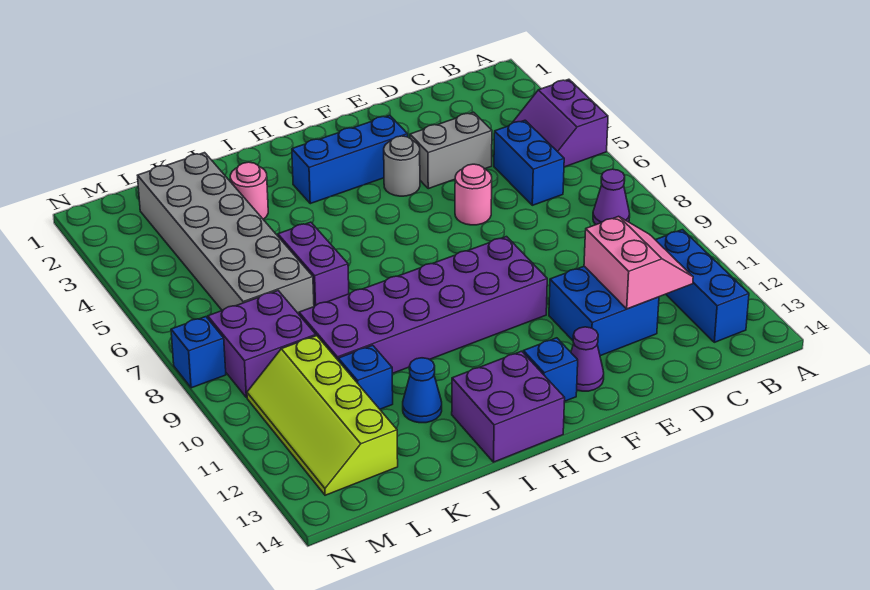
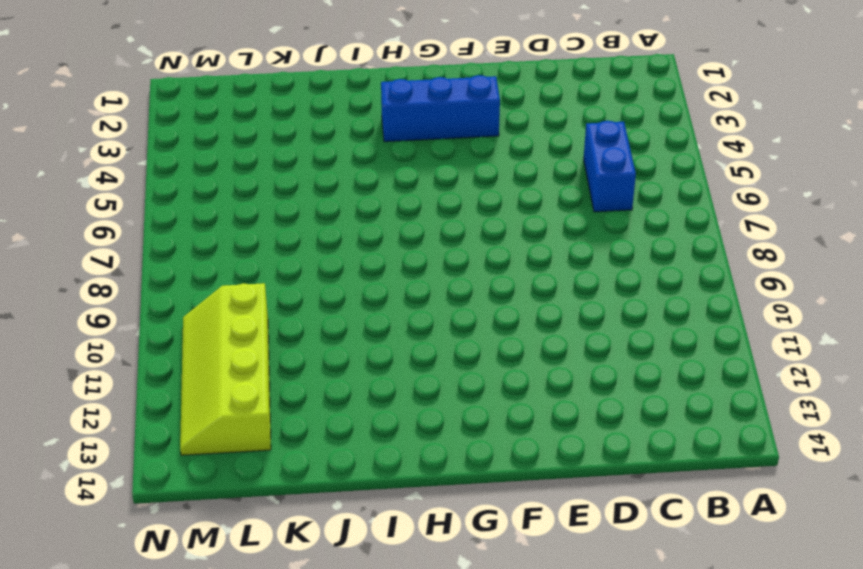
none -> purple 2x2 slope [512,79,608,167]
none -> purple 1x1 cone [593,169,630,225]
none -> blue 1x3 brick [656,230,749,342]

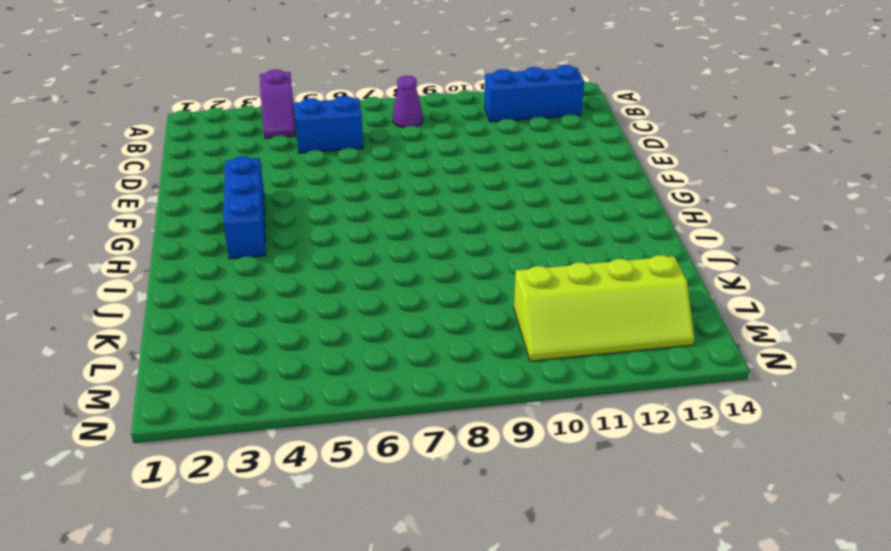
purple 1x2 slope [260,69,296,139] -> purple 2x2 slope [512,79,608,167]
none -> grey 1x2 brick [410,112,492,189]
none -> blue 2x2 brick [549,266,659,356]
none -> pink 1x1 round brick [455,164,492,225]

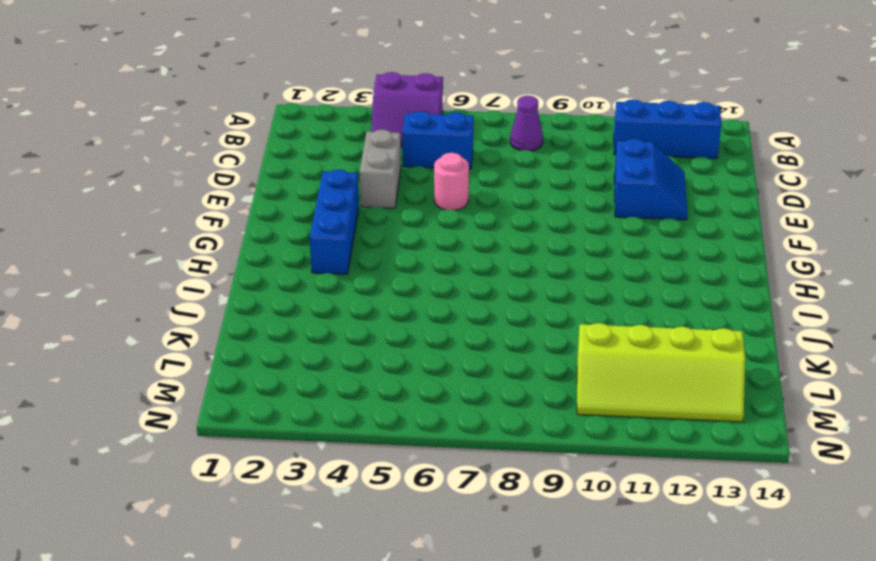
blue 2x2 slope [614,139,687,220] -> blue 2x2 brick [549,266,659,356]
none -> grey 1x1 round brick [384,136,420,196]
none -> purple 2x6 brick [299,237,547,373]
none -> purple 1x1 cone [571,327,604,391]

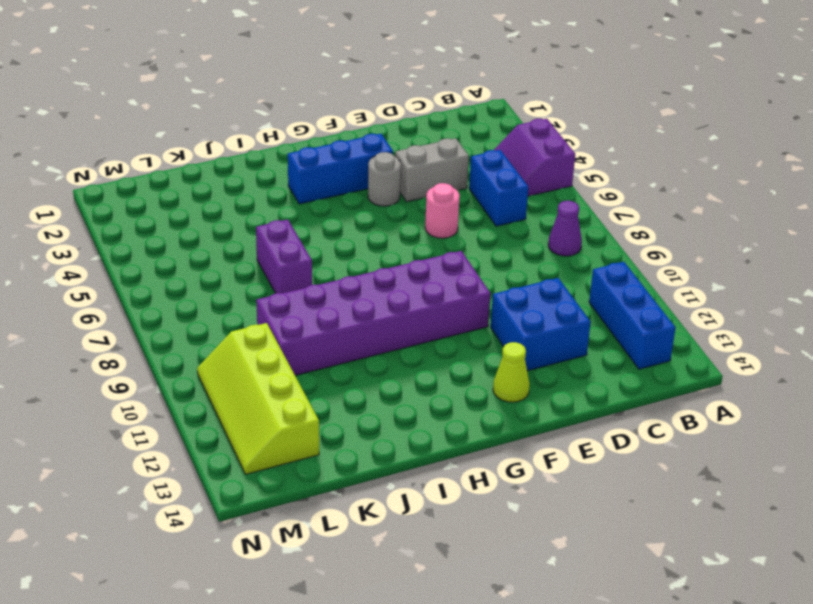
lime 1x1 cone [493,342,530,402] -> purple 1x1 cone [571,327,604,391]
none -> blue 1x1 brick [523,338,578,402]
none -> purple 2x2 brick [452,351,565,462]
none -> pink 1x1 round brick [230,162,268,219]

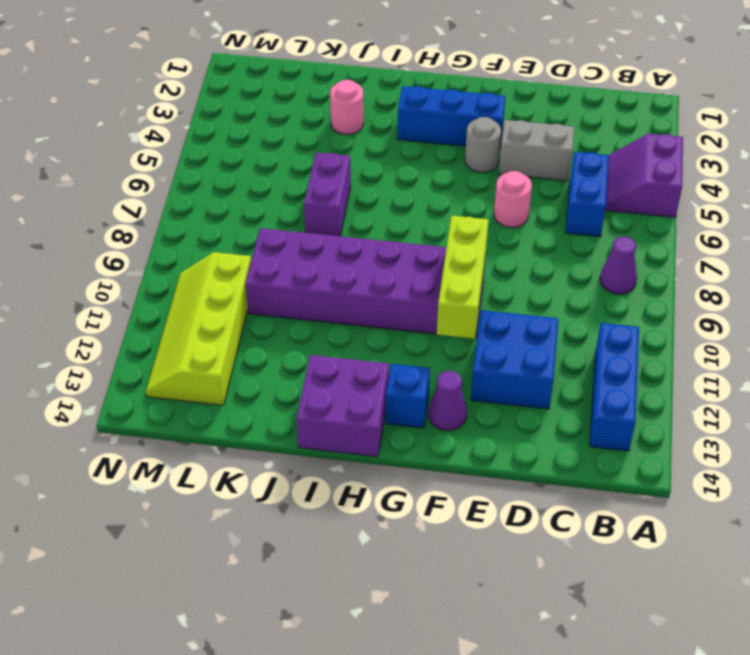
lime 1x3 brick [437,216,489,339] -> none
none -> blue 1x1 cone [403,358,442,423]
none -> grey 2x6 brick [138,153,314,314]
none -> blue 1x1 brick [338,345,393,409]

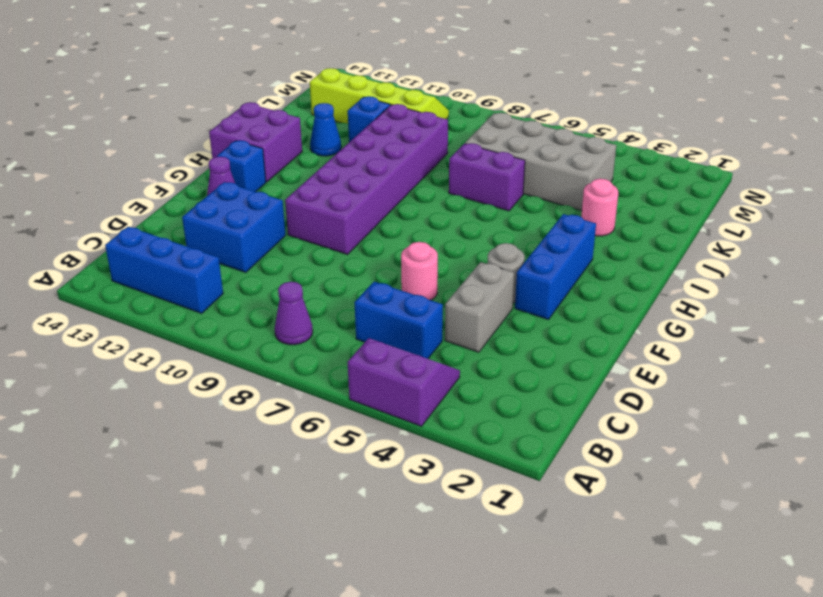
grey 2x4 brick [465,113,616,210] -> grey 2x6 brick [138,153,314,314]
none -> purple 2x2 brick [208,291,316,398]
none -> blue 1x1 brick [171,317,226,388]
none -> pink 2x2 slope [584,216,693,309]

